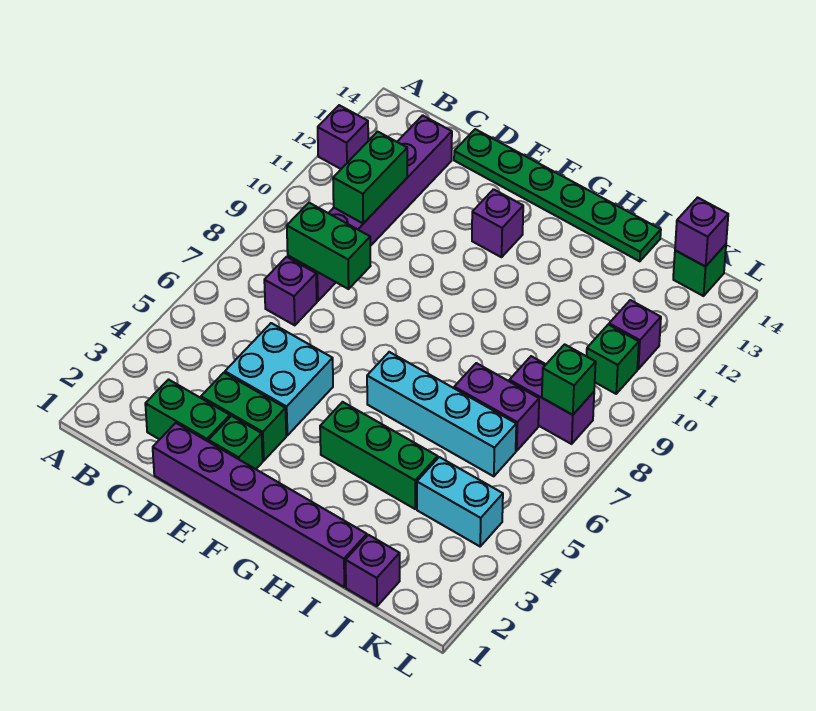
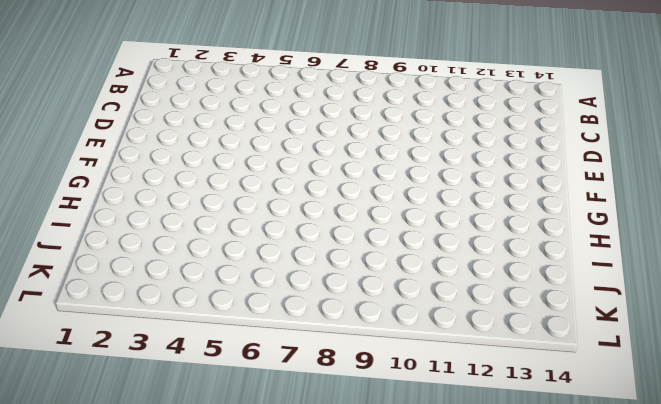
none -> purple 1x1 brick [318,105,368,169]
none -> green 1x2 brick [145,380,230,442]
none -> purple 1x1 brick [264,257,317,325]

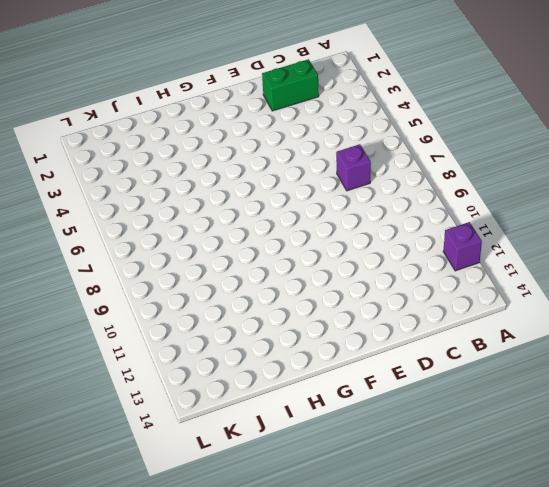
none -> purple 1x6 brick [288,115,452,301]
none -> purple 1x6 brick [153,423,367,587]
none -> green 1x2 brick [201,373,286,461]

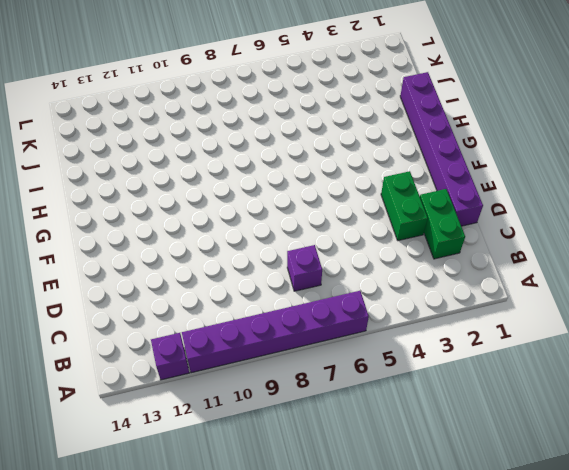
purple 1x6 brick [182,291,369,373] -> purple 1x6 brick moved to [288,115,452,301]
none -> cyan 2x2 brick [225,323,333,435]
none -> green 1x6 plate [454,129,661,261]
none -> green 1x1 brick [209,416,263,469]

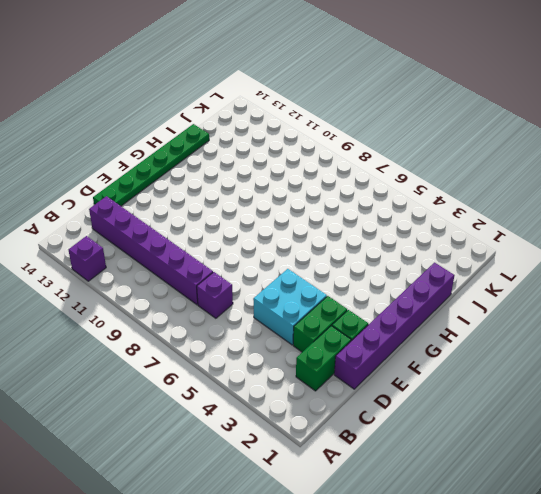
none -> purple 1x1 brick [472,189,523,257]
none -> green 1x3 brick [320,402,438,509]
none -> cyan 1x4 brick [367,352,516,476]

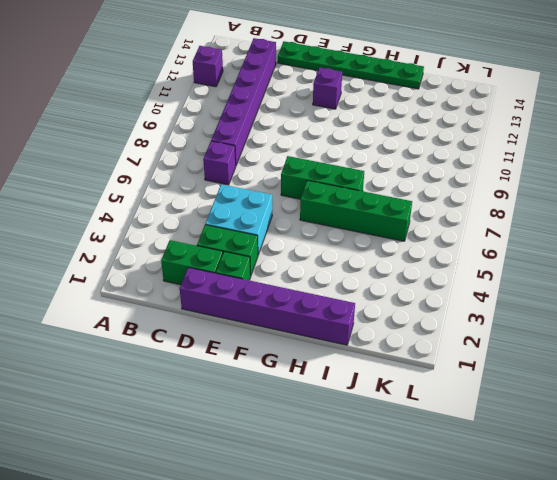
green 1x3 brick [281,156,364,199] -> green 1x3 brick moved to [320,402,438,509]
green 1x4 brick [300,180,412,241] -> cyan 1x4 brick [367,352,516,476]
none -> purple 1x2 brick [454,363,539,451]
none -> purple 1x1 brick [346,535,400,606]
none -> cyan 1x2 brick [417,457,503,546]

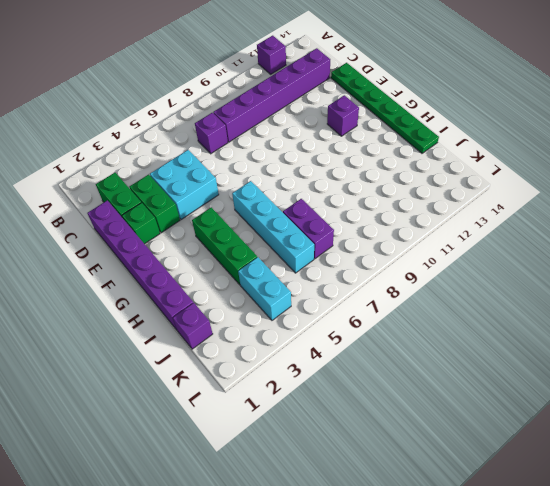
none -> purple 1x2 brick [509,356,594,444]
none -> green 1x1 brick [587,325,639,394]
none -> purple 1x1 brick [609,300,661,369]

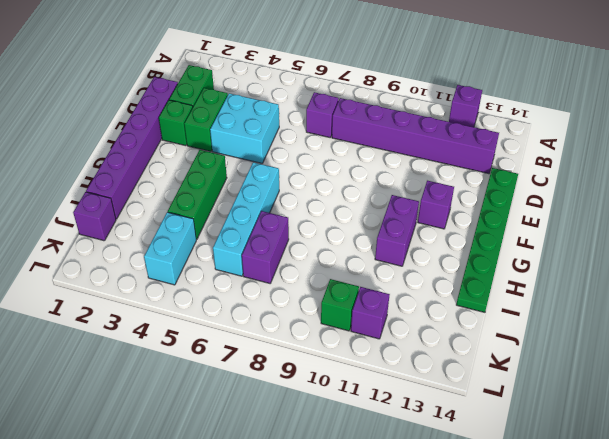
purple 1x2 brick [375,195,419,266] -> purple 1x2 brick moved to [509,356,594,444]
none -> green 1x1 brick [673,245,726,296]
none -> green 1x2 brick [287,203,370,289]
none -> green 1x2 brick [333,132,407,223]

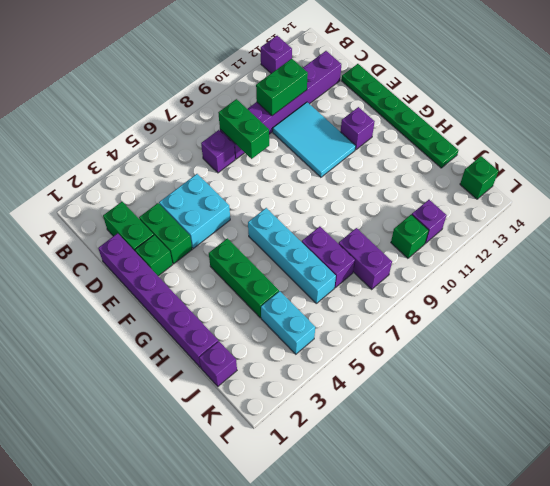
cyan 2x3 tile [273,102,356,177] -> none
none -> green 1x1 brick [542,344,596,415]
none -> purple 1x1 brick [675,198,728,267]

